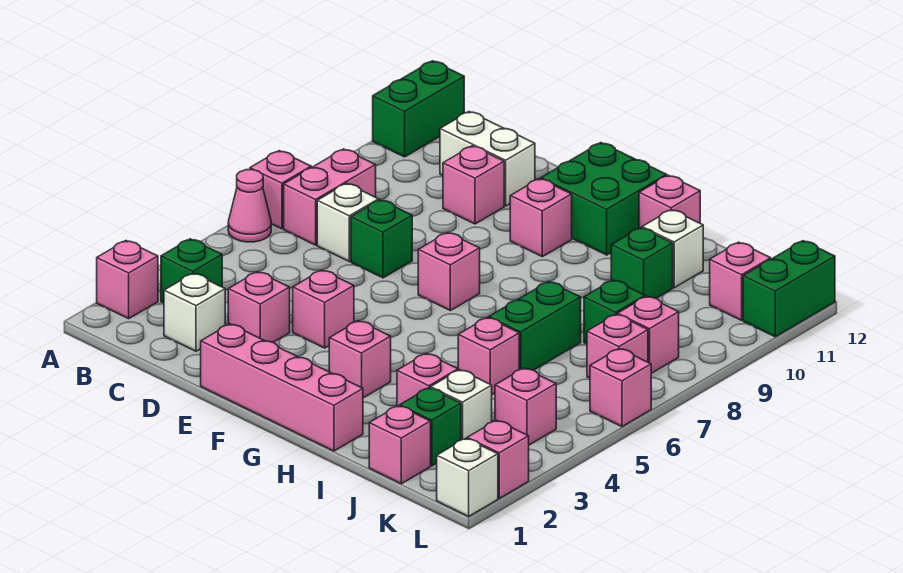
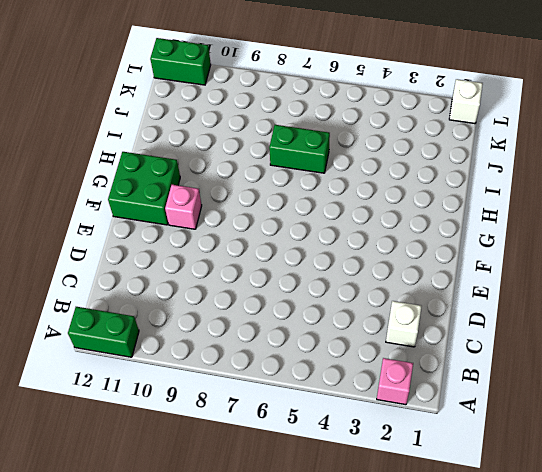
none -> pink 1x1 cone [228,170,271,242]
none -> pink 1x1 brick [250,151,311,229]
none -> green 1x1 brick [161,239,222,303]
none -> pink 1x2 brick [284,149,376,245]

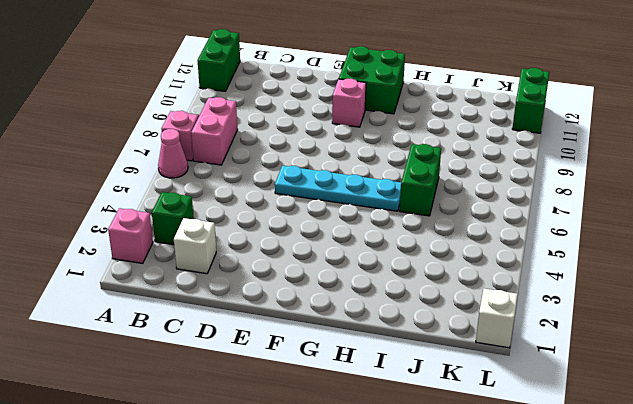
cyan 1x4 plate [275,166,401,211] -> none
none -> white 1x1 brick [317,183,379,261]
none -> white 1x2 brick [440,112,535,206]
none -> pink 1x1 brick [228,272,290,342]
none -> green 1x1 brick [351,200,412,278]

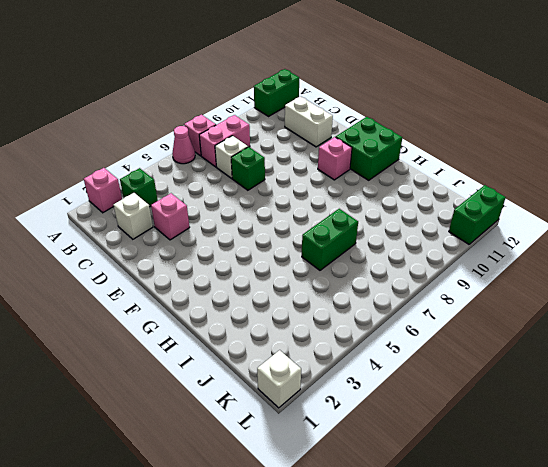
none -> pink 1x1 brick [443,146,504,224]
none -> pink 1x4 brick [201,324,363,451]
none -> pink 1x1 brick [293,270,354,348]
none -> pink 1x1 brick [418,232,480,311]

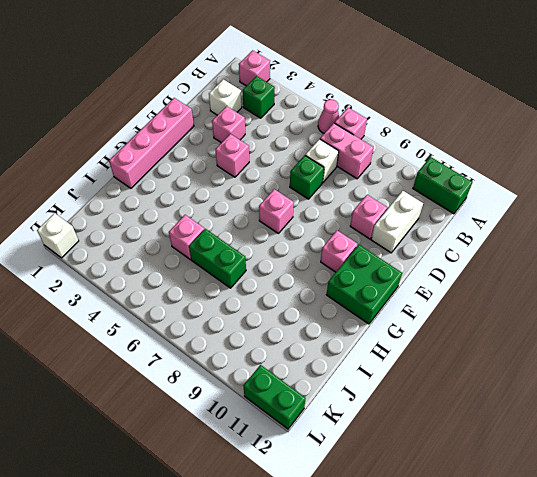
none -> pink 1x1 brick [329,321,391,398]
none -> pink 1x1 brick [639,175,700,228]
none -> pink 1x1 brick [397,353,458,406]
none -> green 1x1 brick [611,228,673,298]

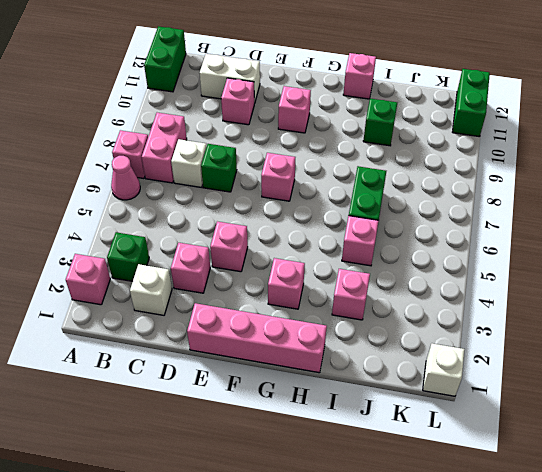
none -> green 2x2 brick [541,143,667,255]
none -> white 1x1 brick [642,210,703,288]
none -> pink 1x1 brick [369,406,431,484]
none -> green 1x1 brick [400,388,461,466]

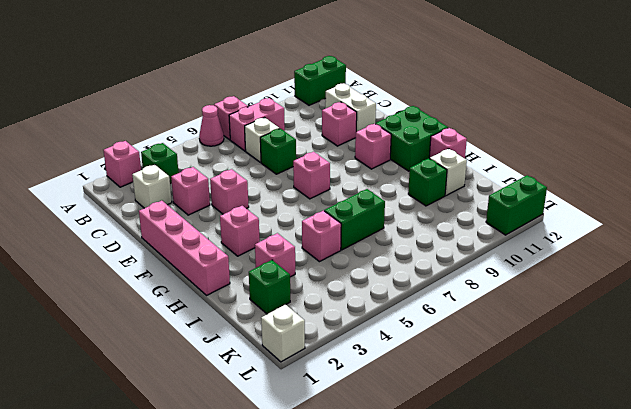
none -> pink 1x1 brick [369,406,431,484]
none -> white 1x1 brick [431,370,492,440]
none -> green 1x1 brick [584,280,645,344]
none -> pink 1x1 brick [495,368,556,445]

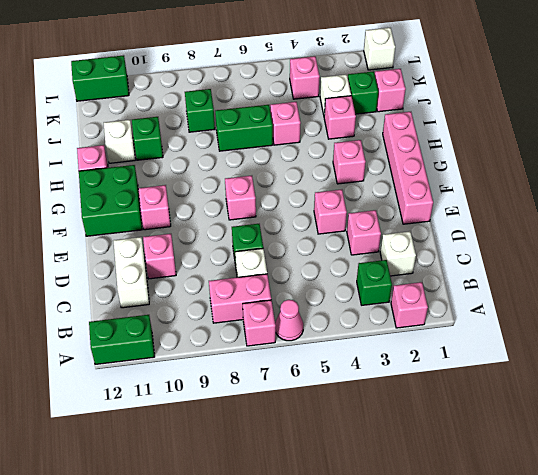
none -> pink 1x1 brick [587,314,648,378]
none -> pink 1x1 brick [618,296,679,373]
none -> pink 1x1 brick [710,242,771,320]
none -> pink 1x1 brick [467,420,529,498]

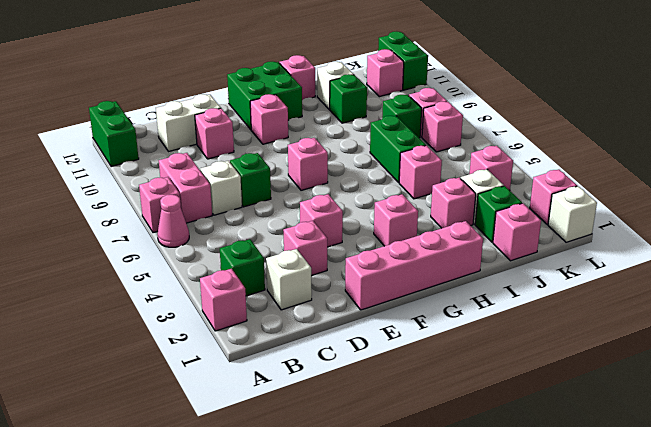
none -> pink 1x1 brick [590,349,651,427]

